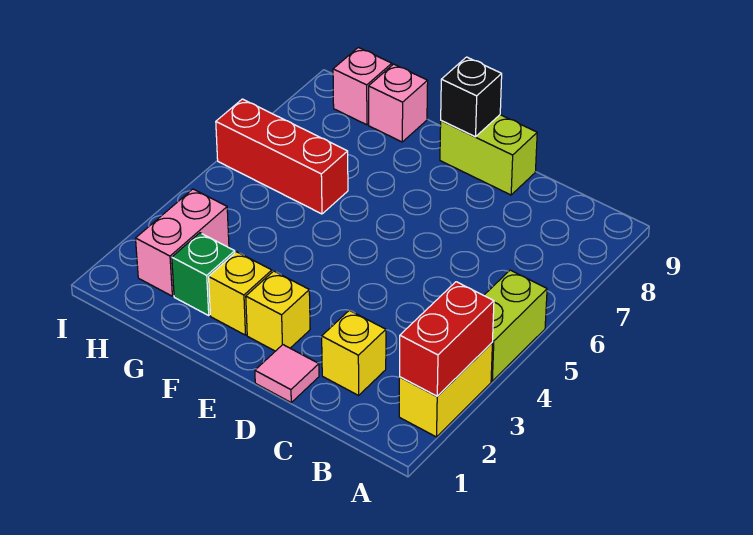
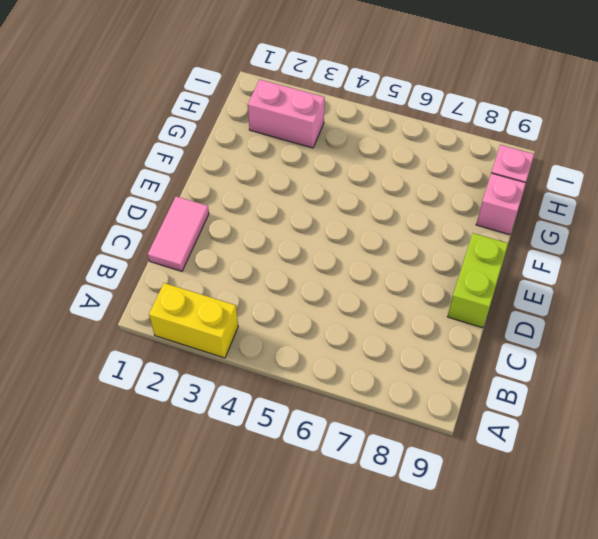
pink 1x2 tile [148,196,209,271] -> pink 1x1 tile [255,345,319,402]
none -> lime 1x2 brick [484,270,547,381]
none -> yellow 1x1 brick [322,310,386,395]
none -> yellow 1x1 brick [246,271,310,351]

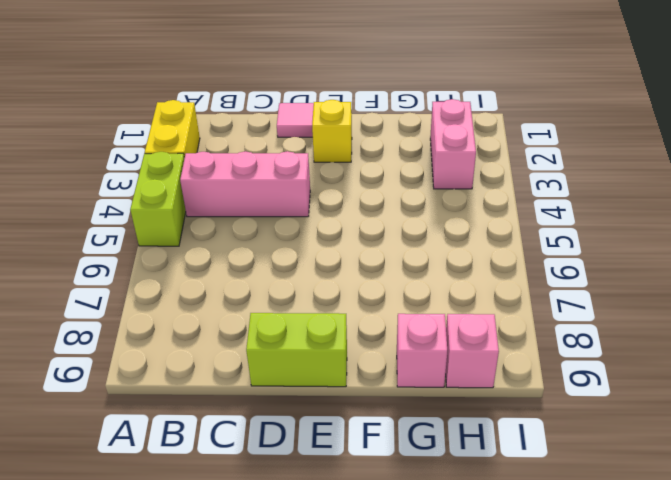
pink 1x3 brick [180,151,310,217] -> none
none -> yellow 1x1 brick [322,310,386,395]
none -> yellow 1x1 brick [209,252,272,335]
none -> green 1x1 brick [172,233,235,315]

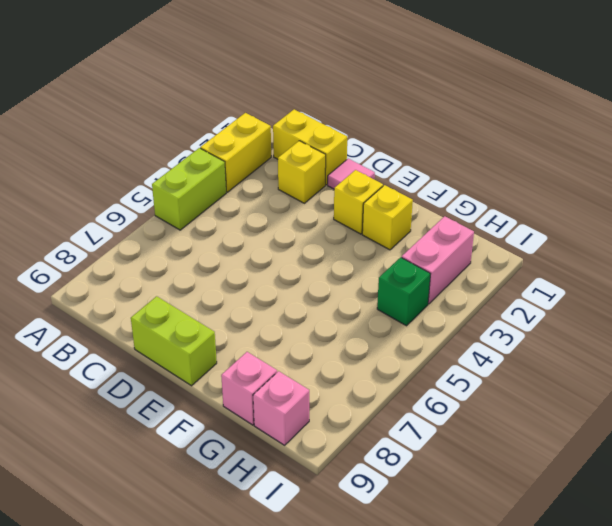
yellow 1x2 brick [273,109,347,185] -> none
green 1x1 brick [377,257,430,326] -> green 1x1 brick moved to [172,233,235,315]
none -> red 1x3 brick [216,99,348,214]
none -> red 1x2 brick [400,282,494,396]
none -> black 1x1 brick [441,57,502,137]

